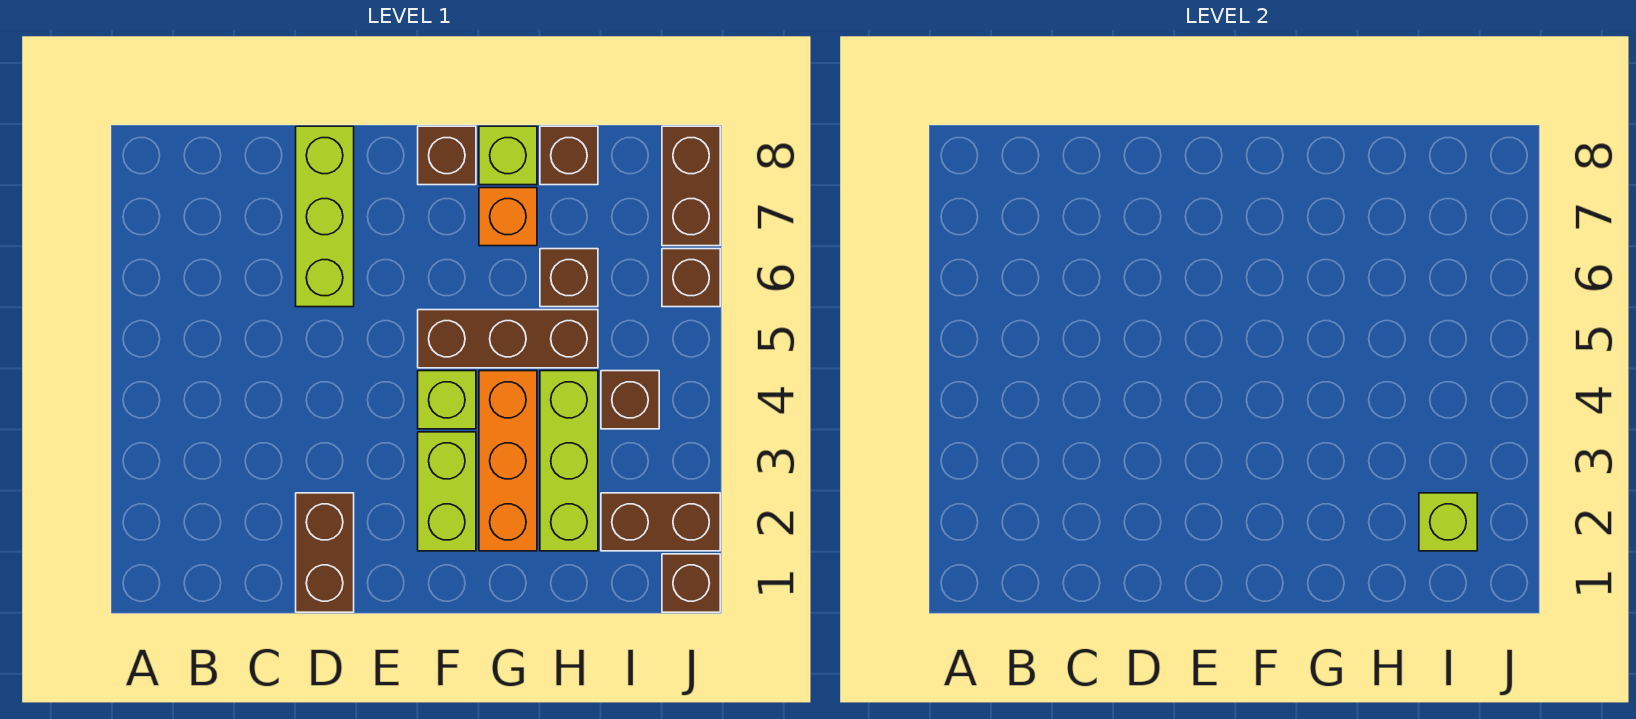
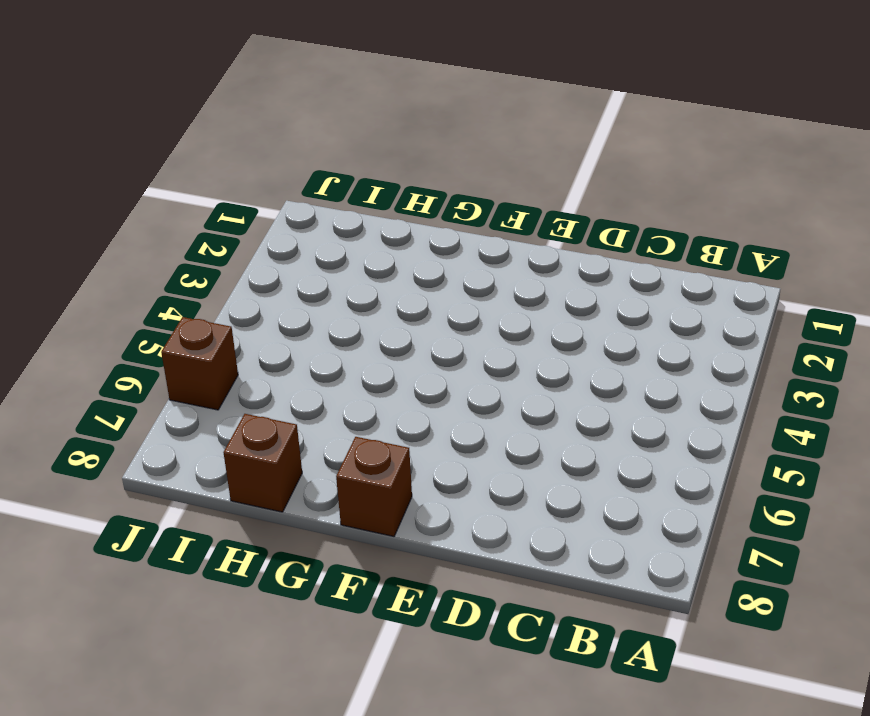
none -> brown 1x2 brick [296,493,354,612]
none -> lime 1x3 brick [296,126,354,307]
none -> lime 1x2 brick [418,432,476,551]

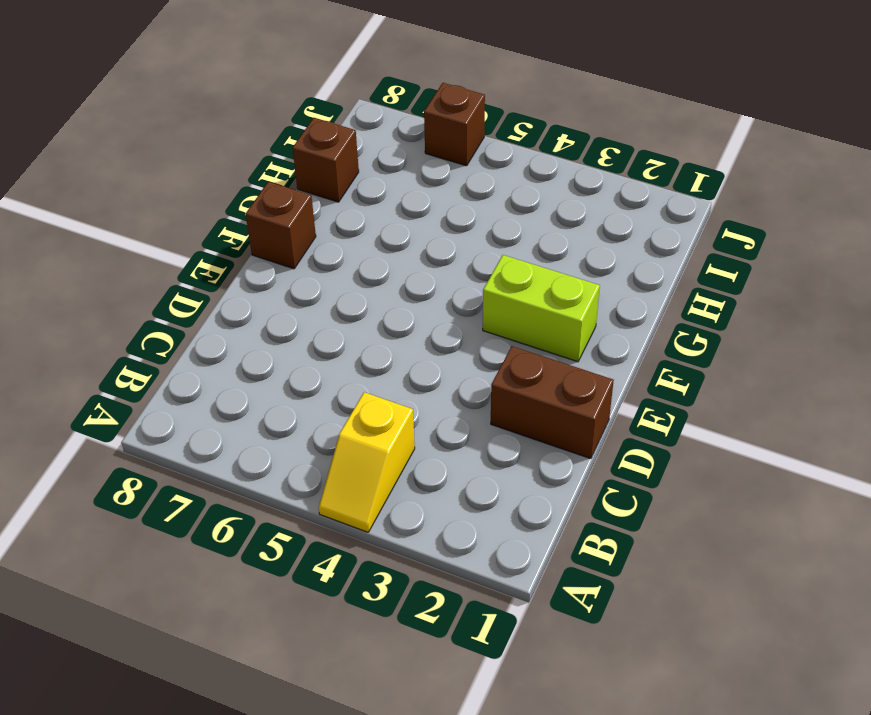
yellow 1x2 slope [319,392,415,532] -> none
none -> lime 1x3 brick [296,126,354,307]
none -> lime 1x1 brick [418,371,476,429]
none -> brown 1x3 brick [418,310,598,368]

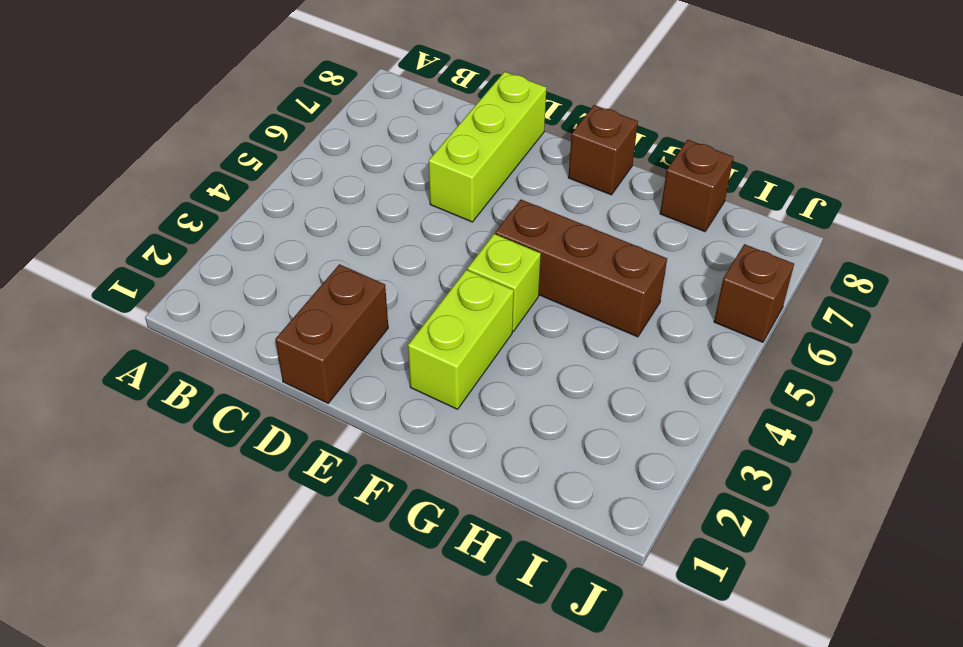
none -> orange 1x3 brick [479,371,537,551]
none -> orange 1x1 brick [479,188,537,246]
none -> lime 1x1 brick [479,126,537,185]

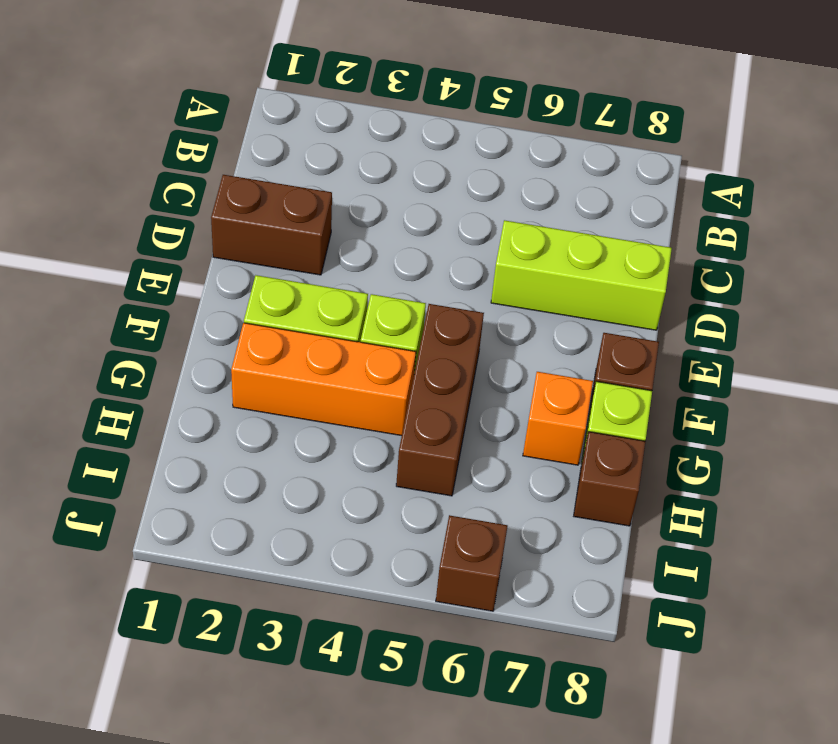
none -> lime 1x3 brick [540,371,598,551]
none -> brown 1x1 brick [540,249,598,307]
none -> brown 1x2 brick [601,493,720,551]

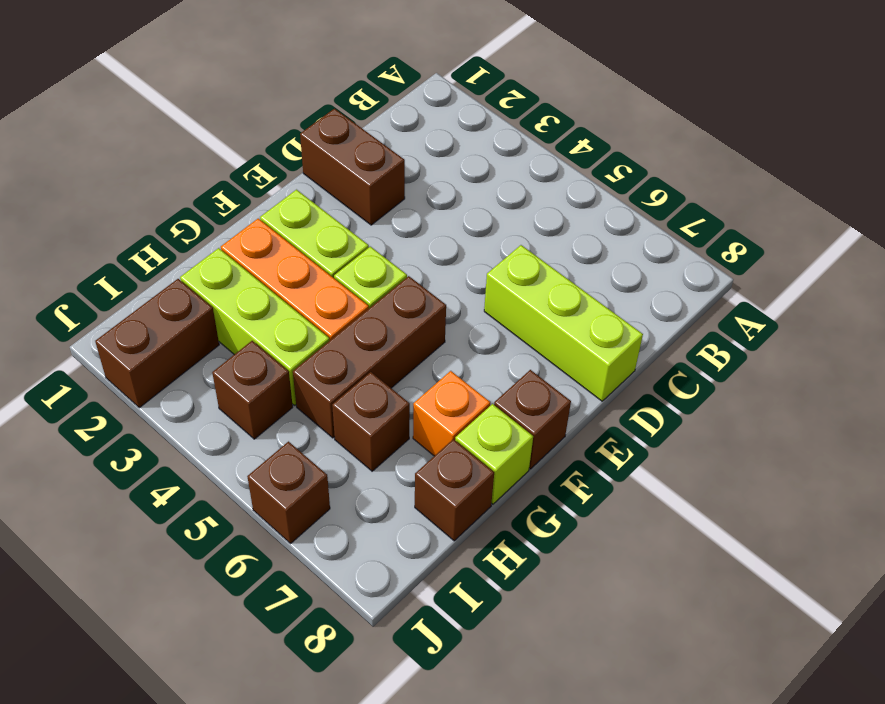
none -> brown 1x1 brick [662,554,720,612]
none -> brown 1x2 brick [662,126,720,246]
none -> lime 1x1 brick [1419,493,1477,551]

